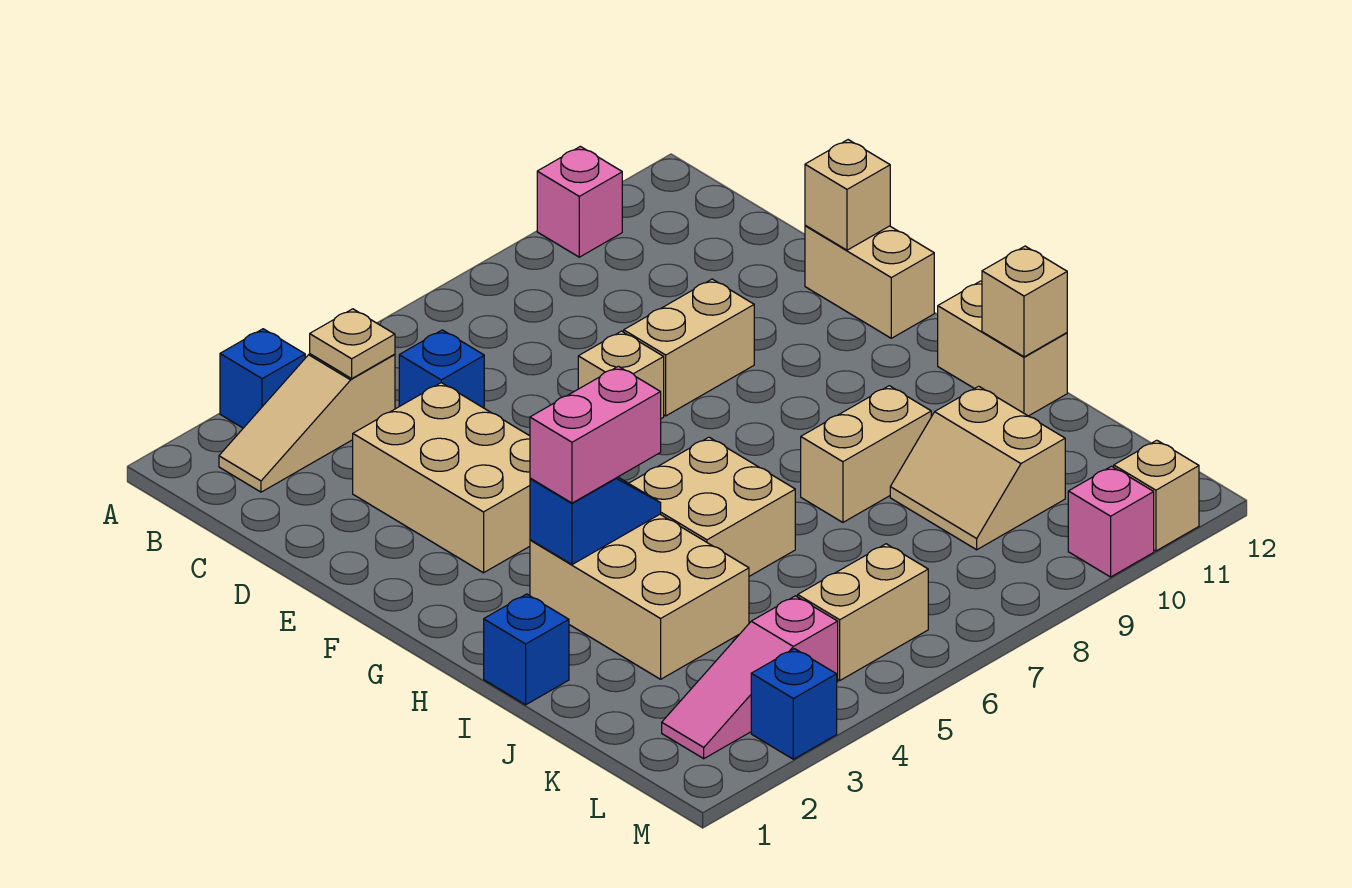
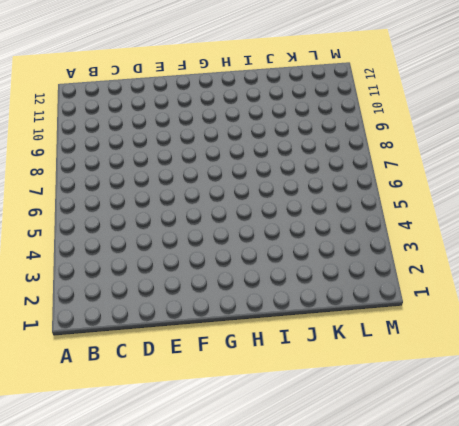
none -> blue 1x1 brick [220,329,305,428]
none -> pink 1x1 brick [537,146,622,257]
none -> tan 1x3 slope [219,354,395,492]

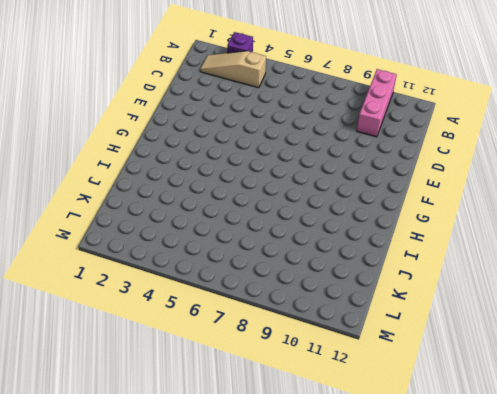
purple 1x1 brick [227,32,253,53] -> blue 1x1 brick [220,329,305,428]
pink 1x3 brick [357,69,397,137] -> pink 1x1 brick [537,146,622,257]
none -> blue 1x1 brick [399,330,484,408]
none -> tan 2x3 brick [353,383,530,573]
none -> tan 1x1 brick [578,331,664,419]

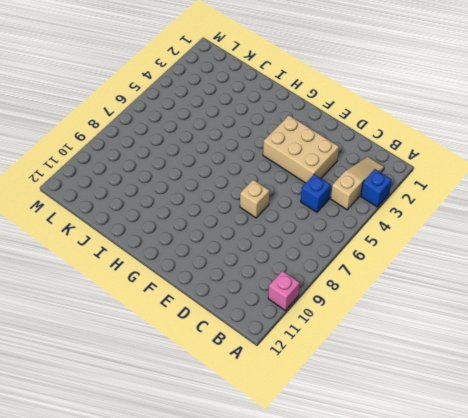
none -> tan 1x2 brick [624,279,754,416]
none -> tan 1x2 brick [805,226,934,338]
none -> tan 2x3 brick [530,515,749,679]

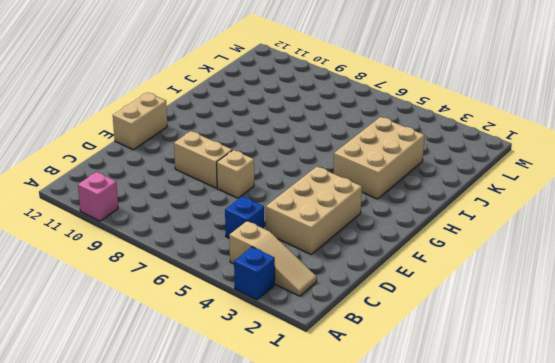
none -> tan 2x2 brick [629,437,795,576]
none -> tan 1x2 brick [938,281,1067,416]
none -> blue 1x1 brick [484,594,569,705]

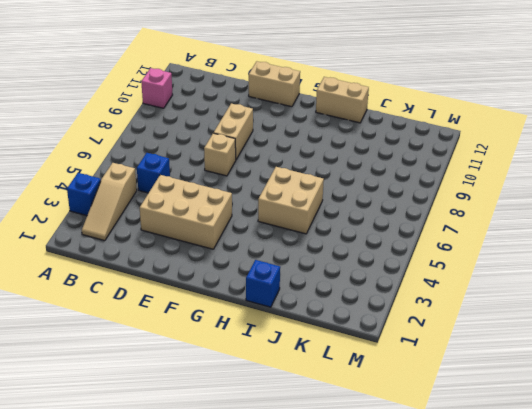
none -> tan 2x3 brick [530,515,749,679]
none -> tan 1x2 brick [801,386,931,522]
none -> tan 2x2 slope [890,386,1065,550]

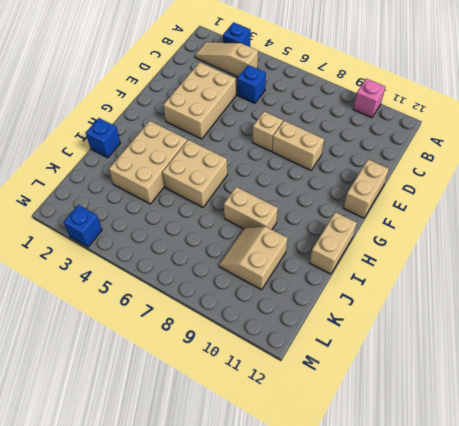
none -> pink 1x3 slope [662,596,838,759]
none -> tan 1x2 brick [798,544,928,680]
none -> pink 1x1 brick [1068,466,1154,577]

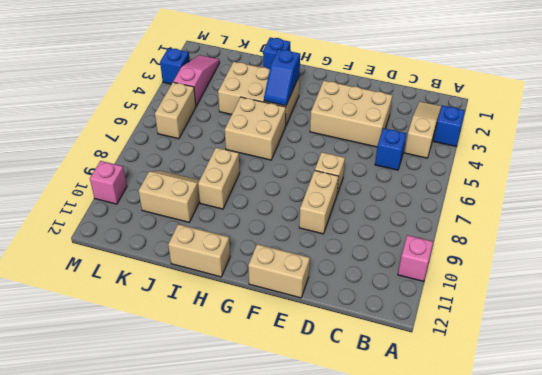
none -> tan 1x1 brick [1114,440,1199,551]
none -> tan 1x1 plate [310,309,395,378]
none -> tan 1x1 brick [805,140,890,250]

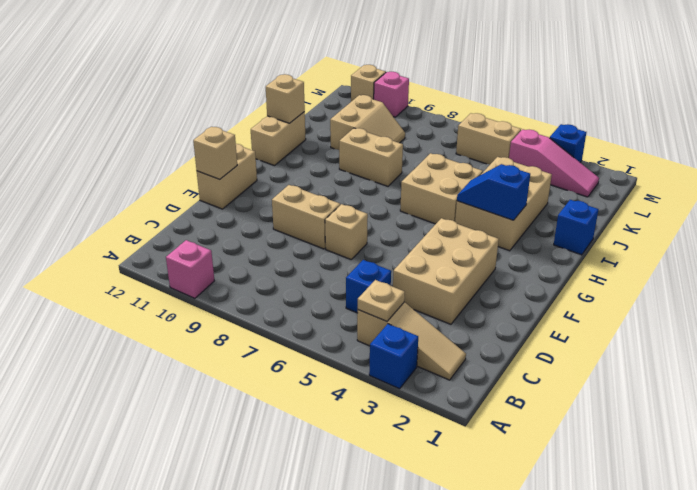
none -> pink 1x2 brick [530,366,661,503]

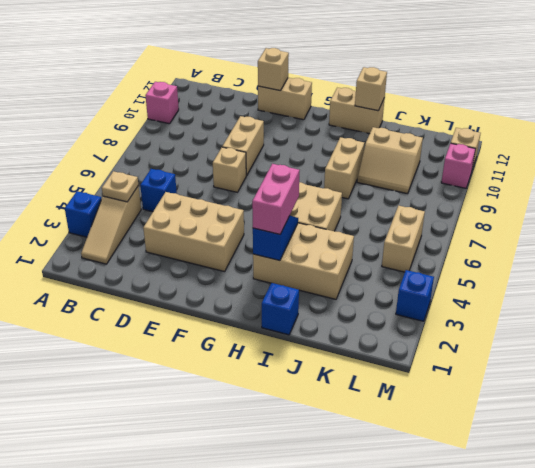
none -> pink 1x3 slope [662,596,838,759]

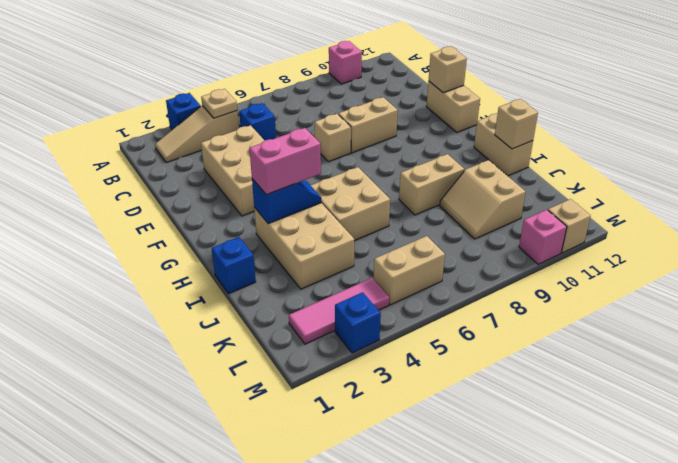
pink 1x3 tile [289,278,389,344] -> pink 1x3 slope [662,596,838,759]

